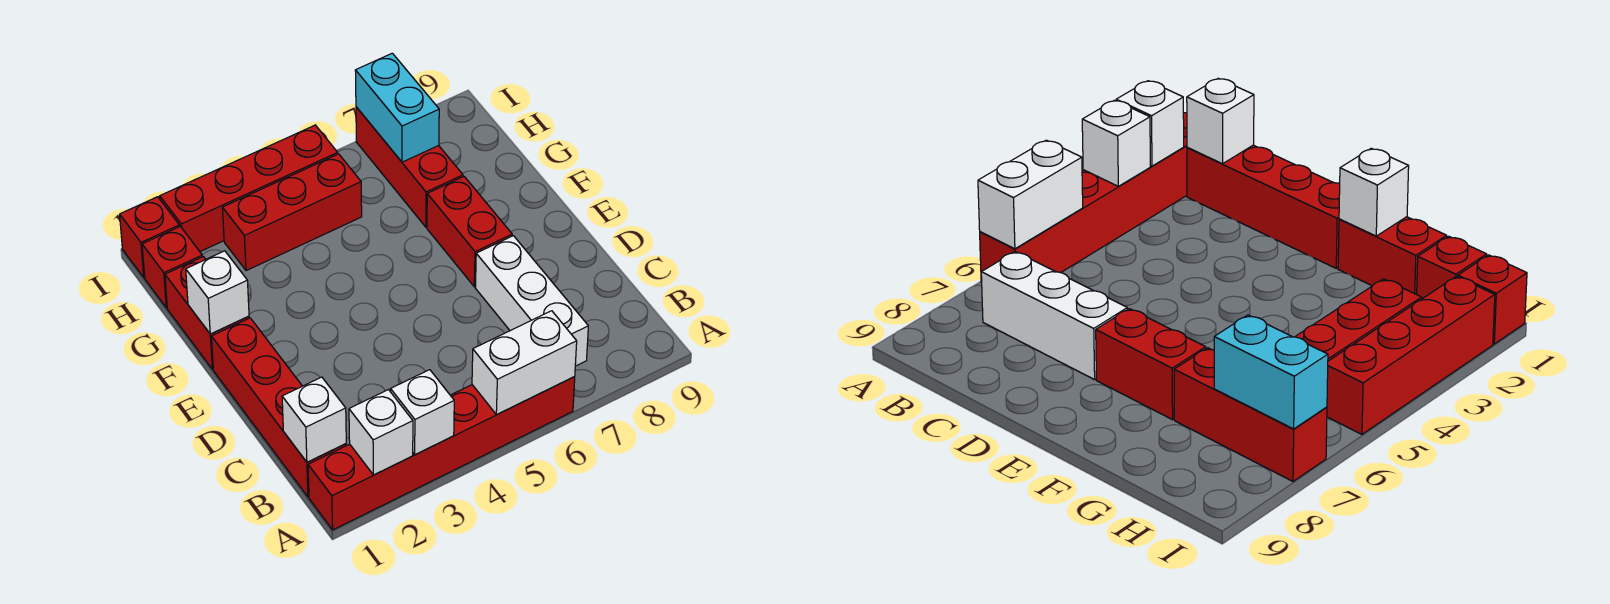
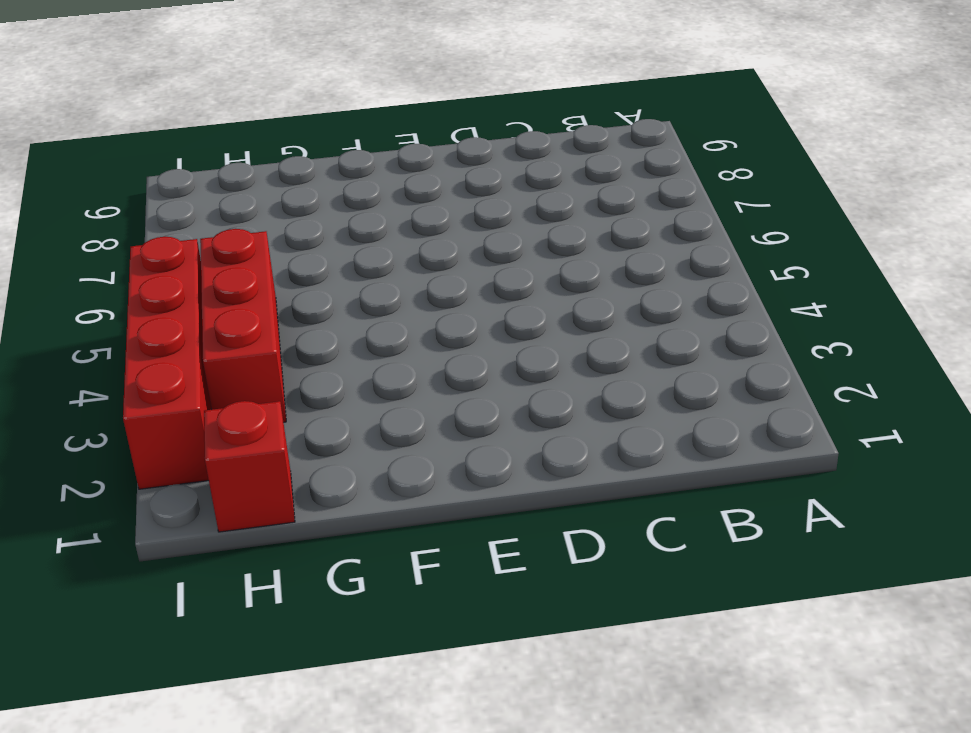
none -> red 1x6 brick [308,377,575,530]
none -> red 1x4 brick [211,318,346,497]
none -> white 1x3 brick [475,236,588,366]

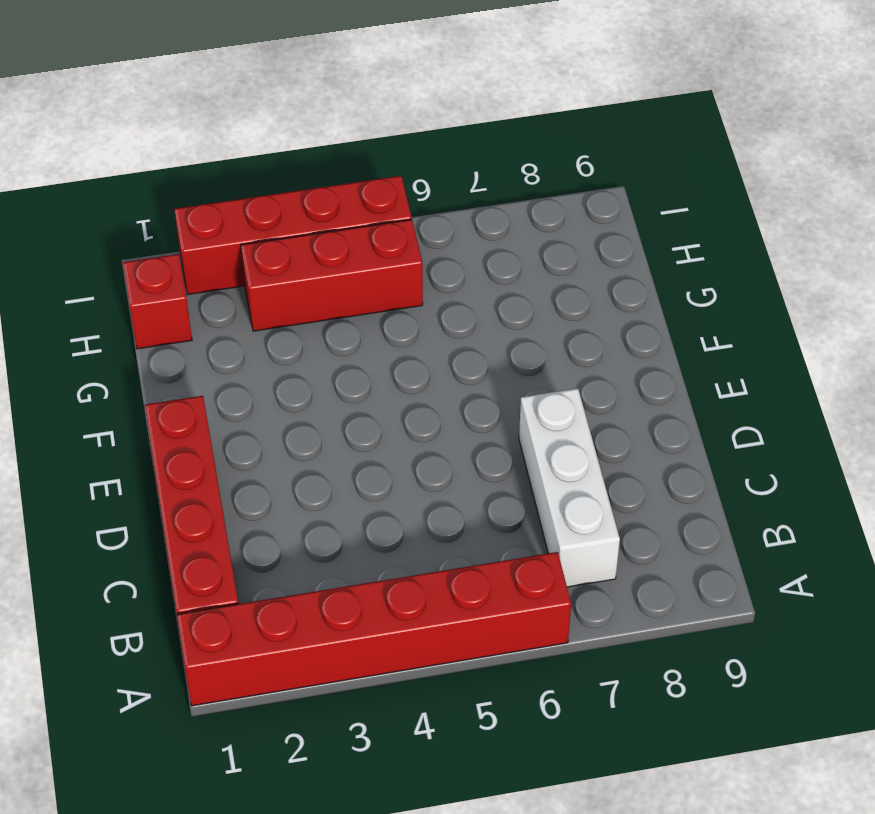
none -> red 1x2 brick [427,177,512,287]
none -> red 1x2 brick [165,257,249,369]
none -> red 1x3 brick [356,107,463,227]

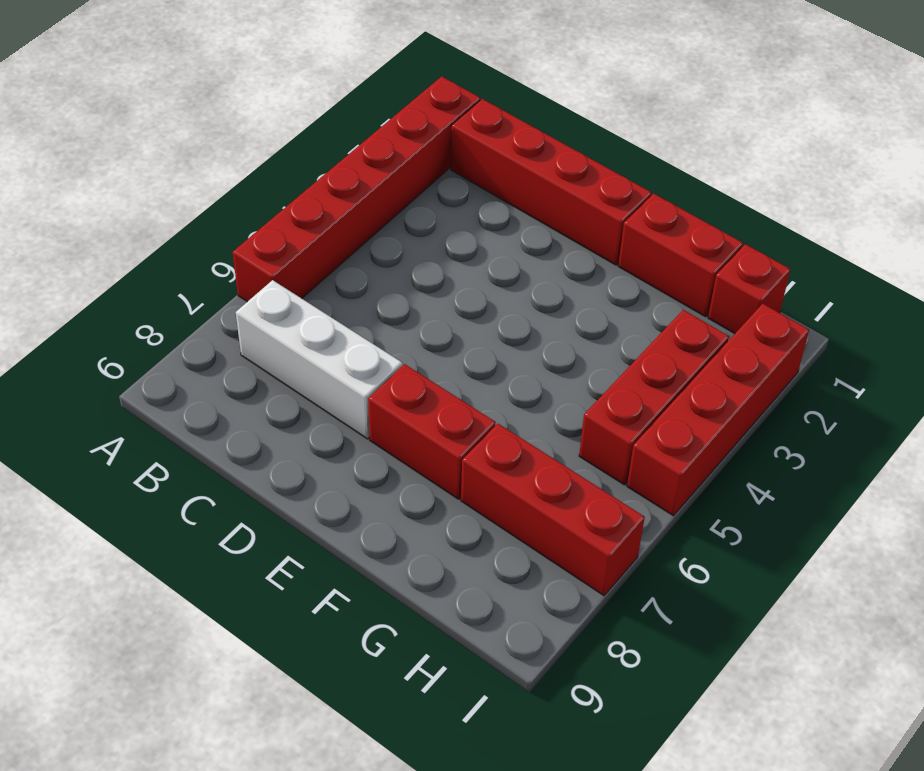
none -> red 1x1 brick [120,197,179,277]
none -> white 1x1 brick [349,390,413,475]
none -> white 1x1 brick [391,370,454,454]

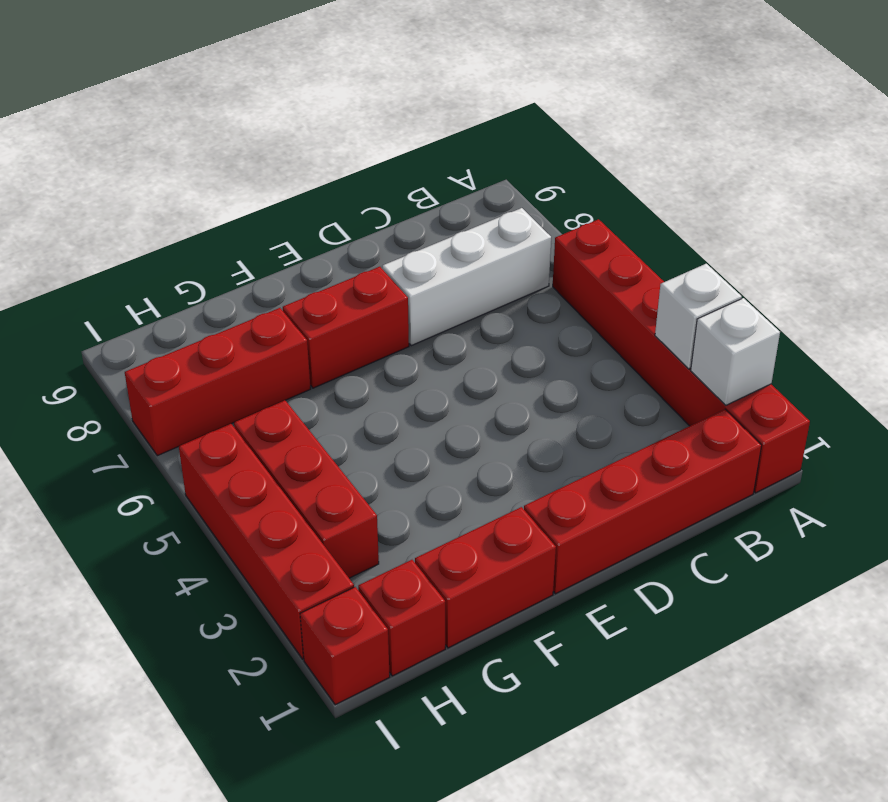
none -> white 1x2 brick [472,311,577,415]
none -> white 1x1 brick [282,377,346,462]
none -> white 1x1 brick [186,251,249,334]

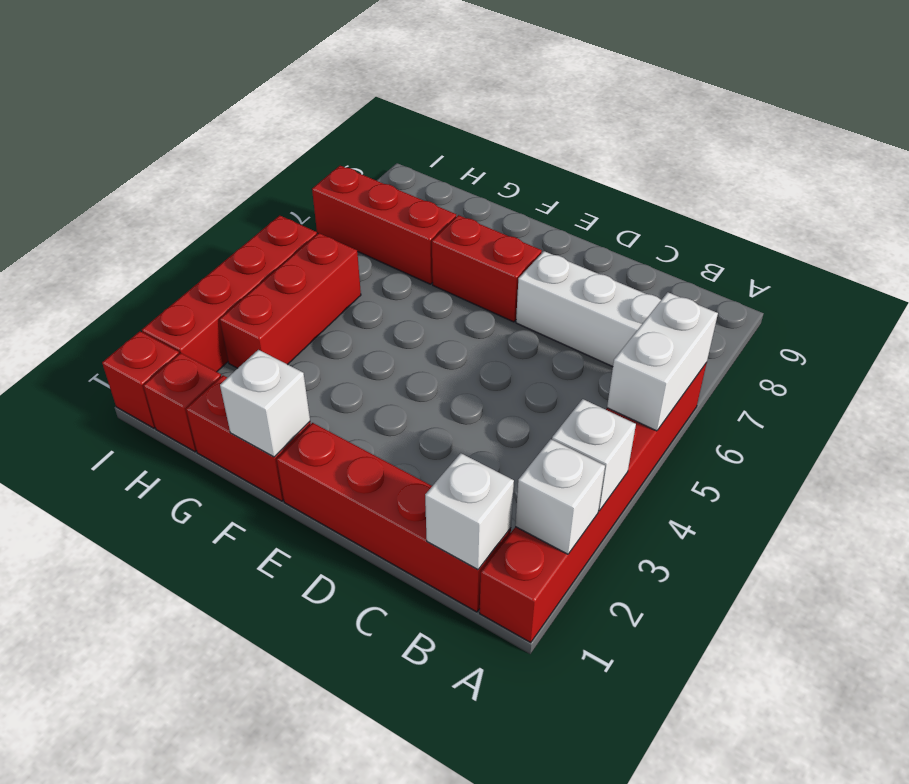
none -> cyan 1x2 brick [355,53,439,162]

